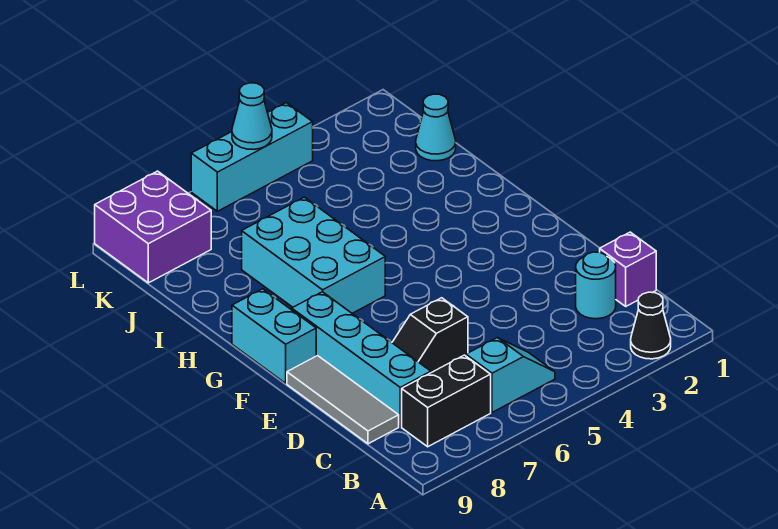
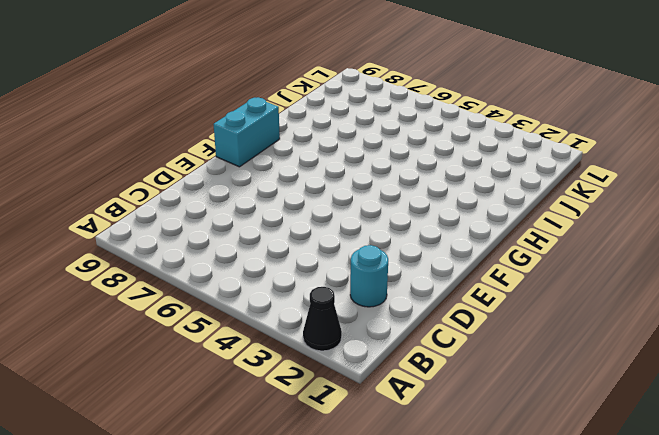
none -> cyan 1x2 slope [466,338,555,412]
none -> black 1x2 brick [402,355,491,447]
none -> purple 1x1 brick [600,232,656,306]

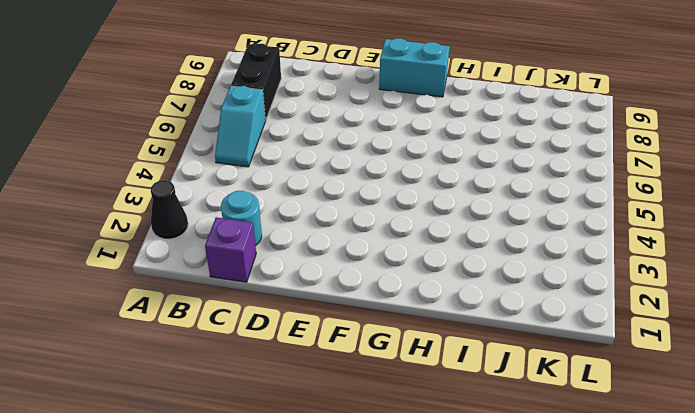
none -> cyan 1x4 brick [292,292,431,427]
none -> grey 1x3 tile [287,356,399,444]
none -> black 1x2 slope [392,298,468,373]

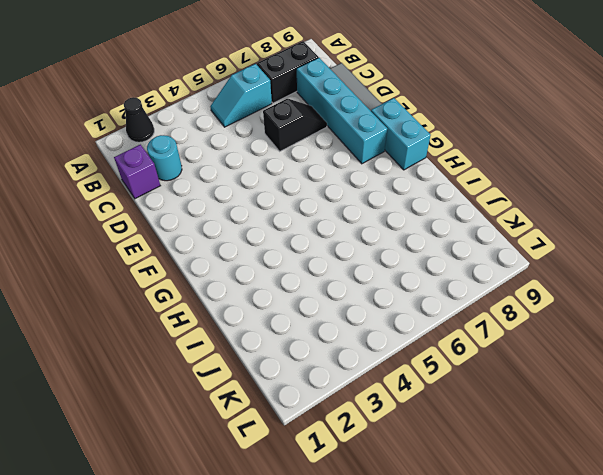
none -> cyan 2x3 brick [242,197,385,313]
none -> cyan 1x1 cone [416,94,456,161]
none -> purple 2x2 brick [95,171,211,283]

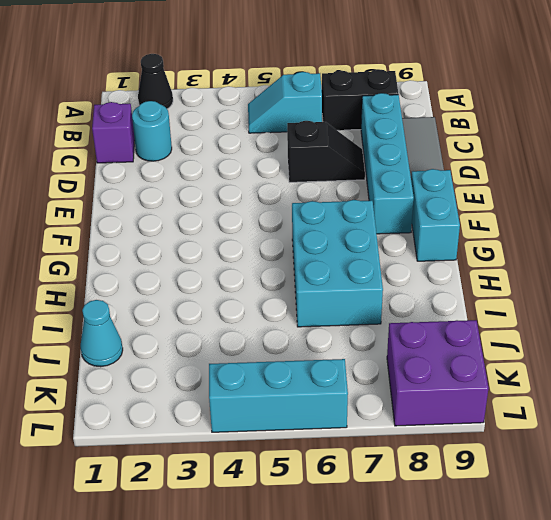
none -> cyan 1x1 cone [232,83,272,150]

